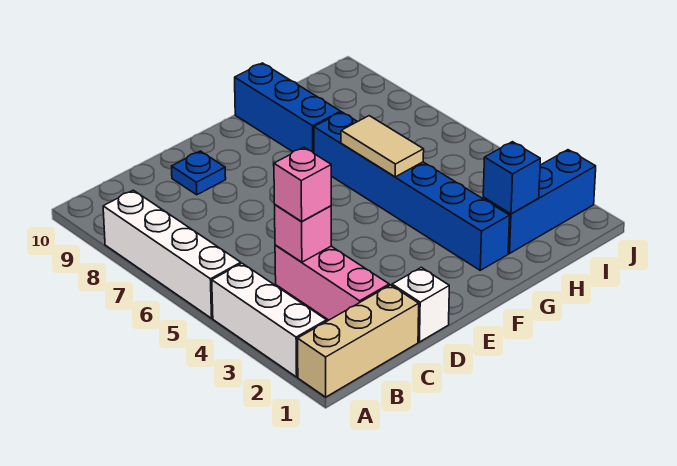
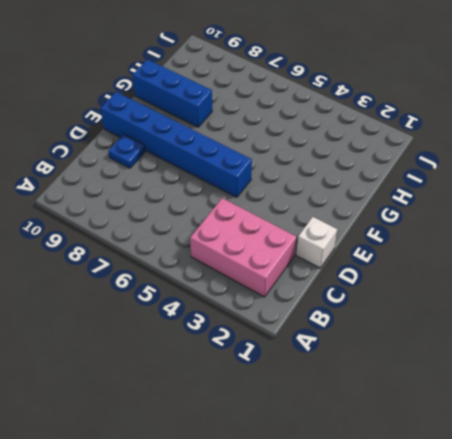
pink 2x3 brick [190,198,296,297] -> pink 1x3 brick [275,245,389,320]
blue 1x6 brick [101,92,252,197] -> blue 1x6 brick moved to [314,112,510,270]
none -> tan 1x3 brick [298,285,419,397]
none -> white 1x3 brick [212,263,327,377]
none -> white 1x4 brick [103,190,241,318]

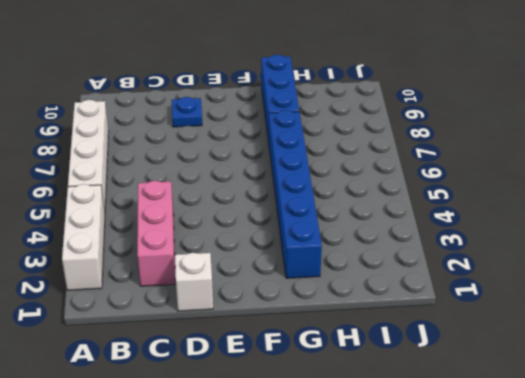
none -> tan 1x3 brick [298,285,419,397]
none -> blue 1x3 brick [483,150,596,253]
none -> pink 1x1 brick [275,205,331,262]

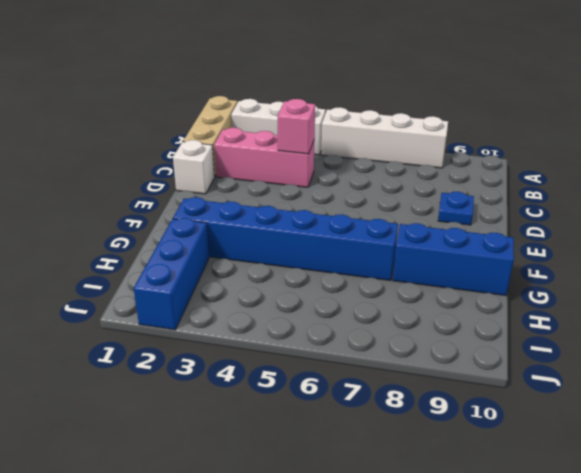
none -> tan 1x2 tile [341,116,424,177]
none -> blue 1x1 brick [483,142,540,214]
none -> pink 1x1 brick [274,147,331,221]

